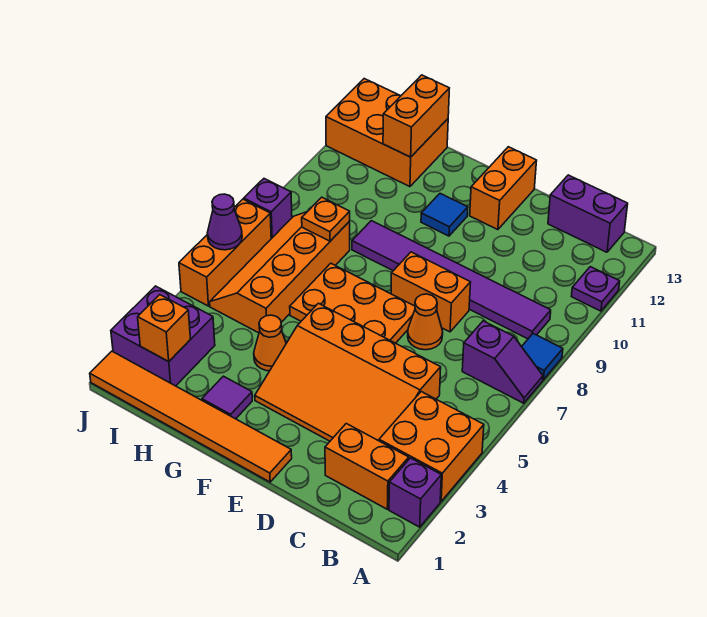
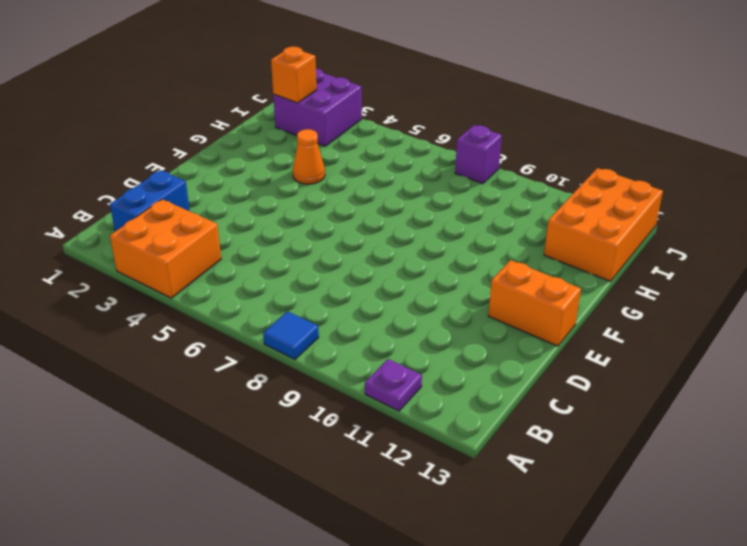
blue 1x2 brick [110,170,190,231] -> orange 1x2 brick [325,424,409,509]
none -> purple 1x1 brick [389,458,441,527]
none -> purple 1x2 slope [462,321,543,403]
none -> purple 1x6 tile [352,221,551,339]

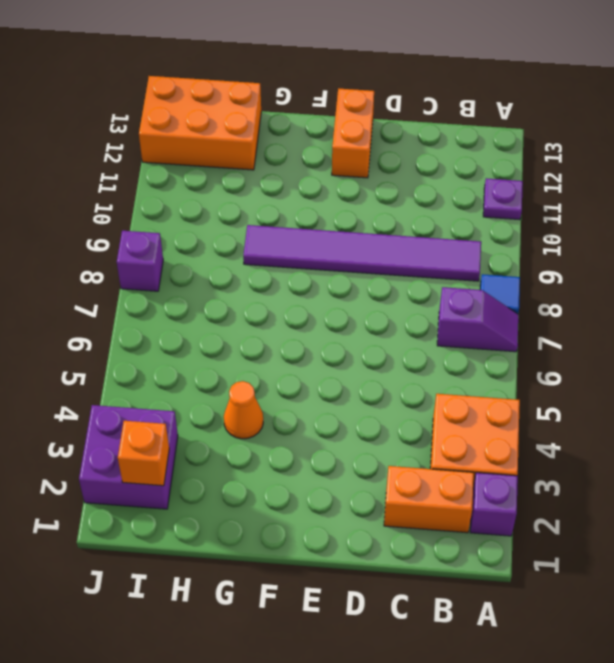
none -> purple 1x2 brick [548,175,628,252]
none -> orange 3x4 slope [255,303,441,441]
none -> orange 1x1 cone [408,294,443,350]

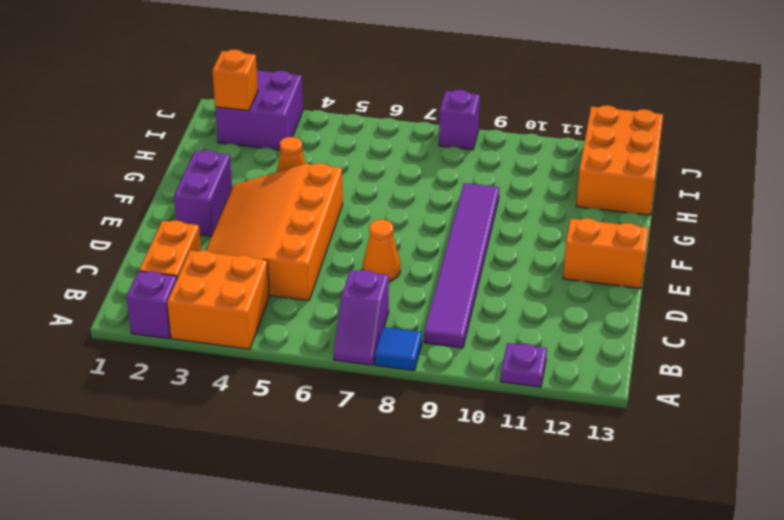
purple 1x2 brick [174,150,232,236] -> purple 1x2 brick moved to [548,175,628,252]
none -> orange 1x2 brick [391,252,471,332]
none -> orange 1x6 tile [90,351,292,482]
none -> orange 2x3 plate [290,263,415,343]

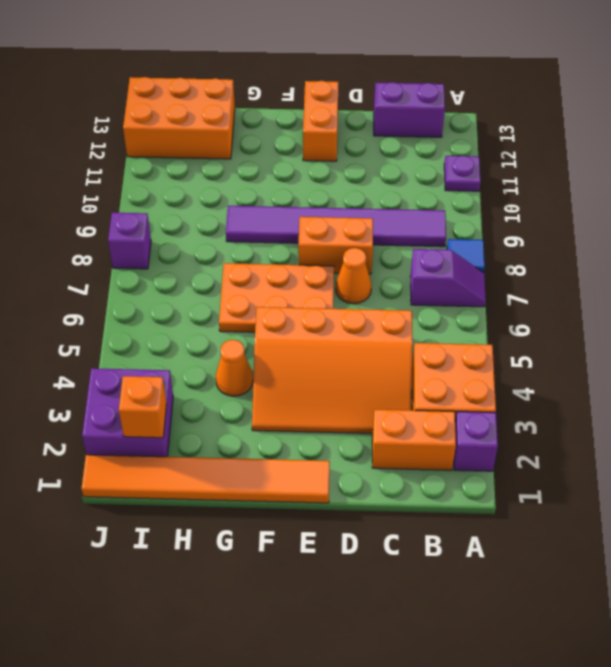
none -> blue 1x1 tile [421,194,468,236]
none -> purple 1x1 tile [202,376,252,419]
none -> orange 2x4 slope [210,212,350,333]

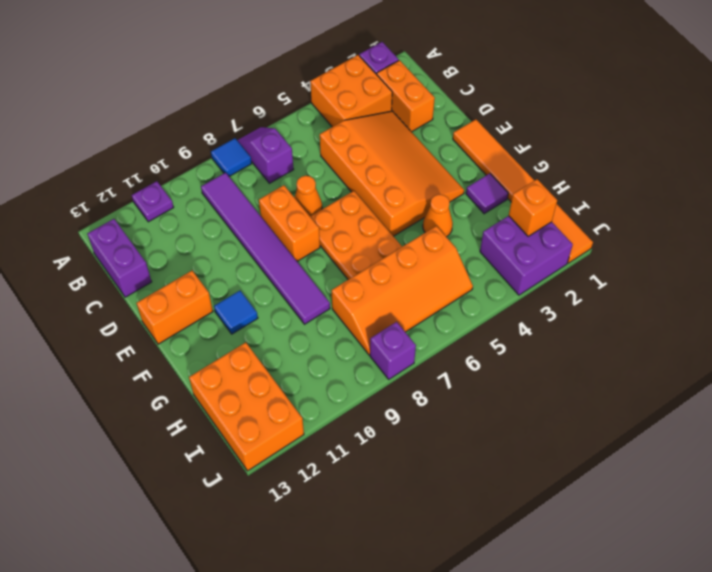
none -> orange 1x3 brick [179,199,271,306]
none -> orange 1x1 plate [302,197,350,241]
none -> orange 1x2 brick [383,75,449,157]

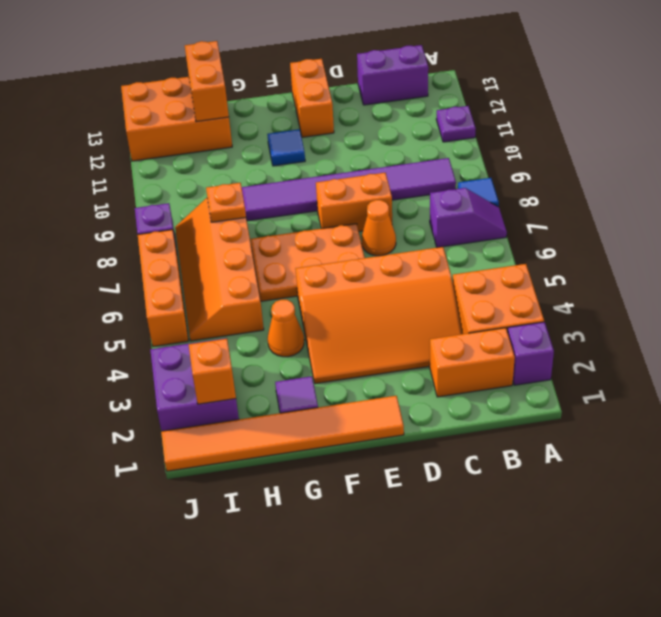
none -> purple 1x1 cone [207,194,242,250]

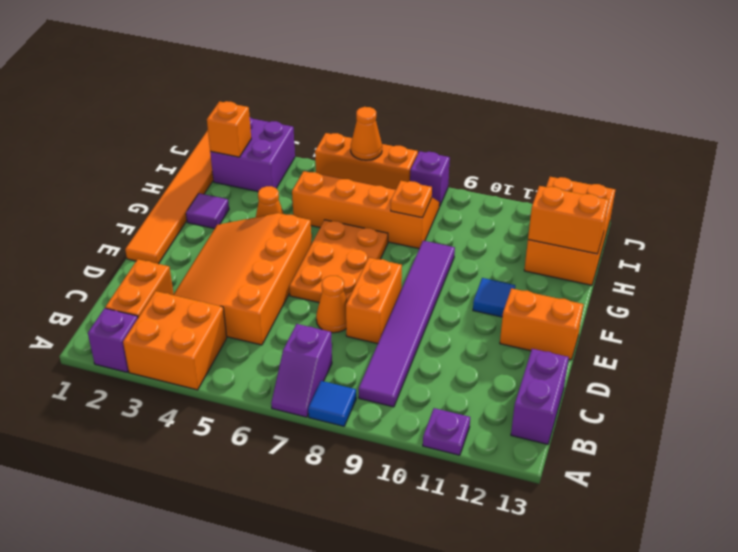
orange 1x1 cone [351,107,382,160] -> purple 1x1 cone [207,194,242,250]

